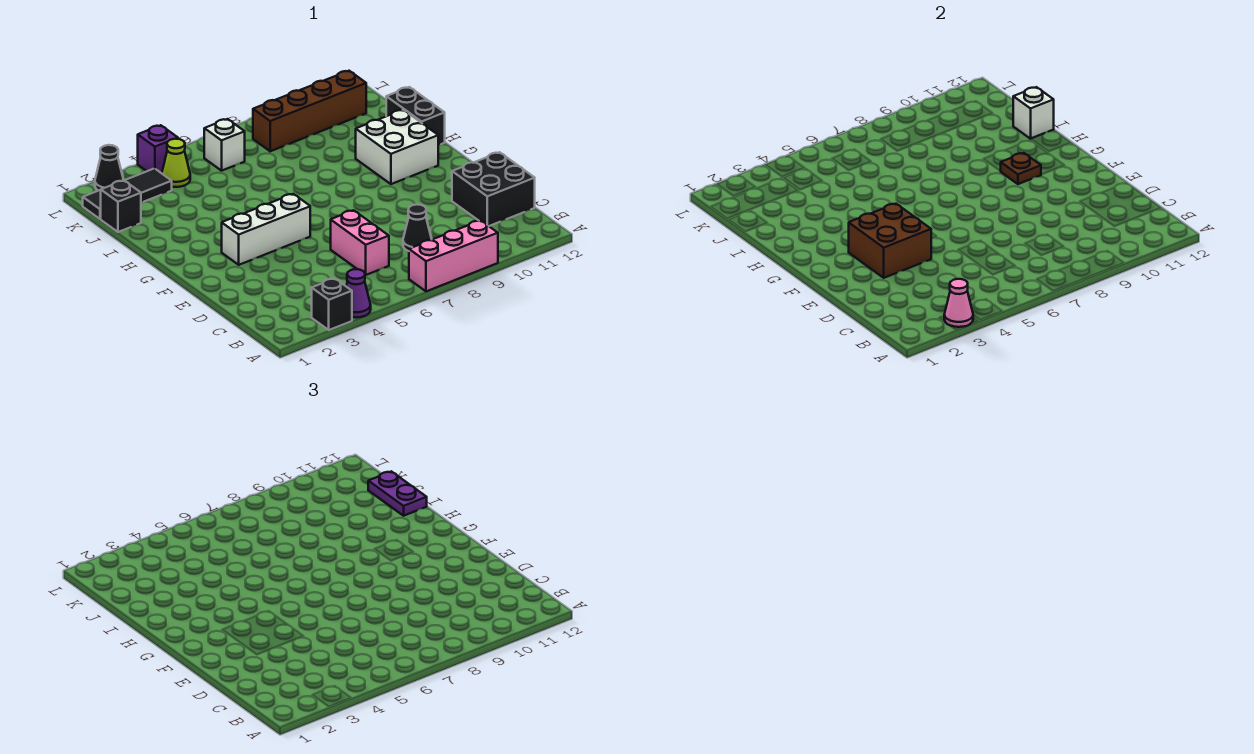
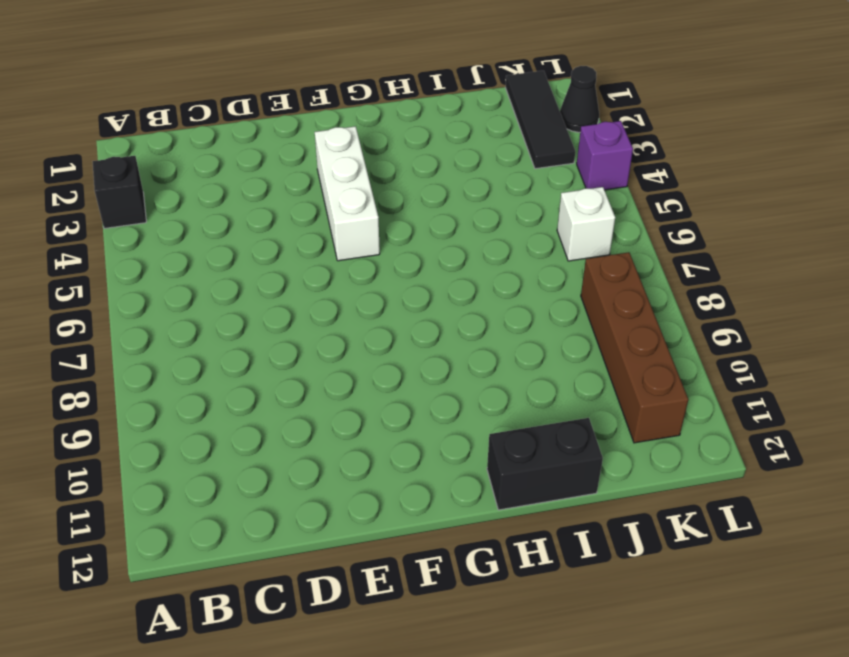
none -> purple 1x1 cone [346,269,371,318]
none -> pink 1x3 brick [409,220,498,291]
none -> pink 1x2 brick [331,210,389,275]

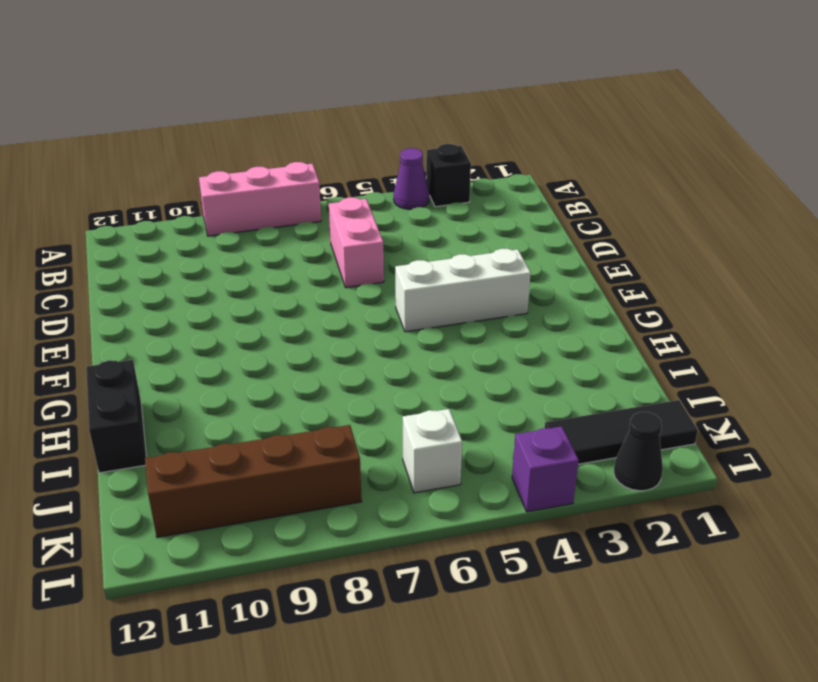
none -> black 1x1 cone [403,204,432,251]
none -> black 2x2 brick [452,152,535,226]
none -> white 2x2 brick [356,110,438,184]

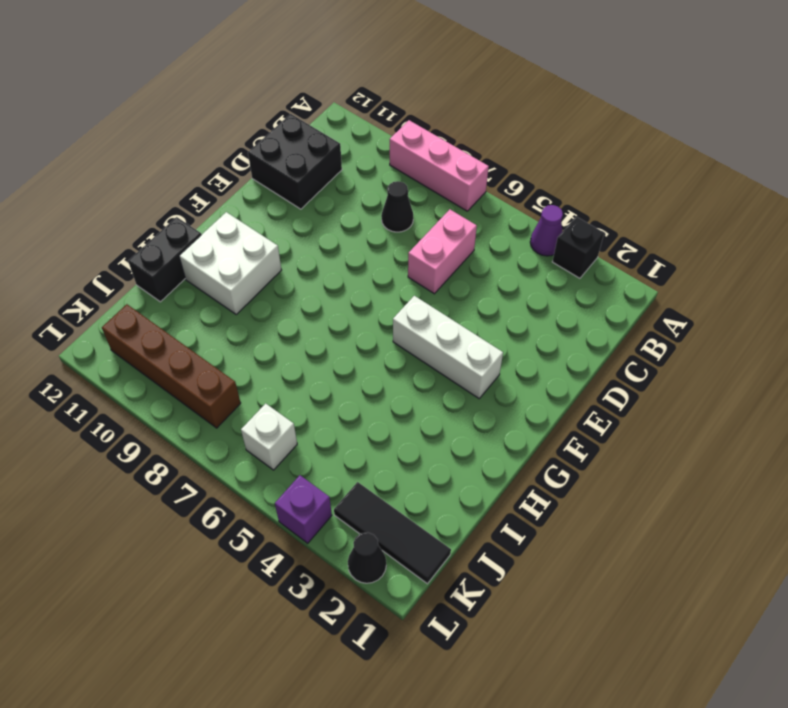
none -> black 1x1 brick [101,180,141,232]
none -> lime 1x1 cone [162,139,190,187]
none -> pink 1x1 cone [944,279,973,327]

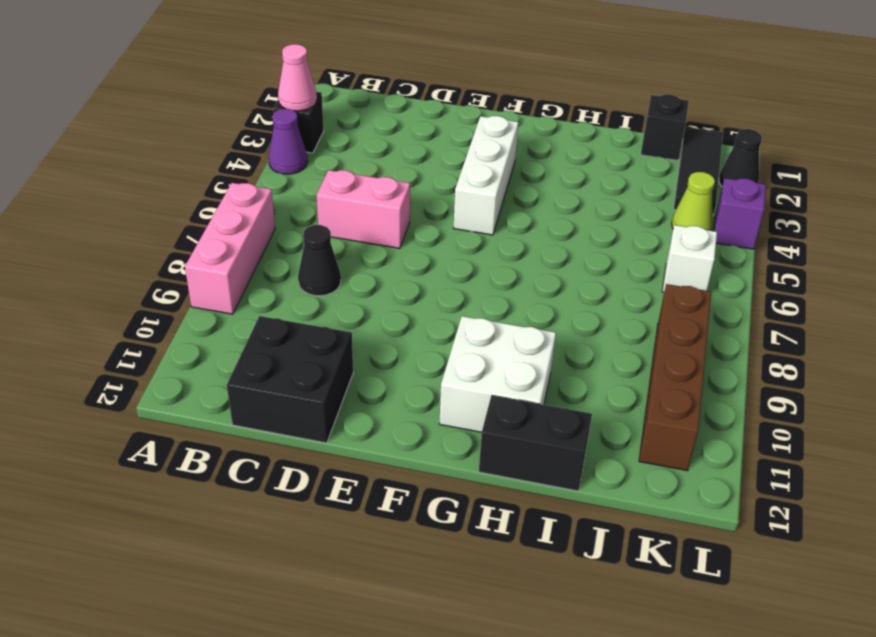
none -> brown 2x2 brick [849,204,932,278]
none -> brown 1x1 plate [1001,153,1041,184]
none -> white 1x1 brick [1013,87,1054,139]

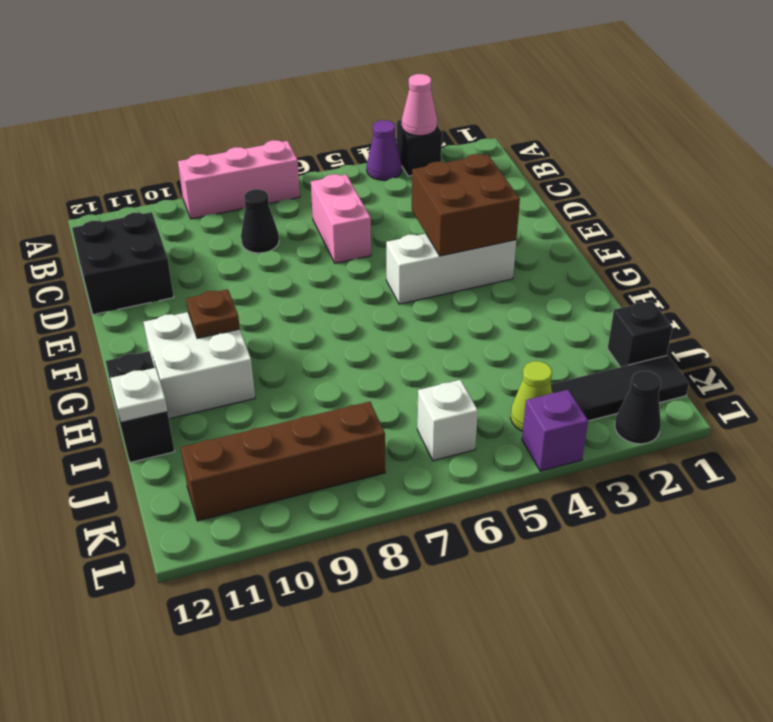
white 1x1 plate [110,368,167,422] -> white 1x1 brick [1013,87,1054,139]
none -> purple 1x2 plate [368,471,427,516]

